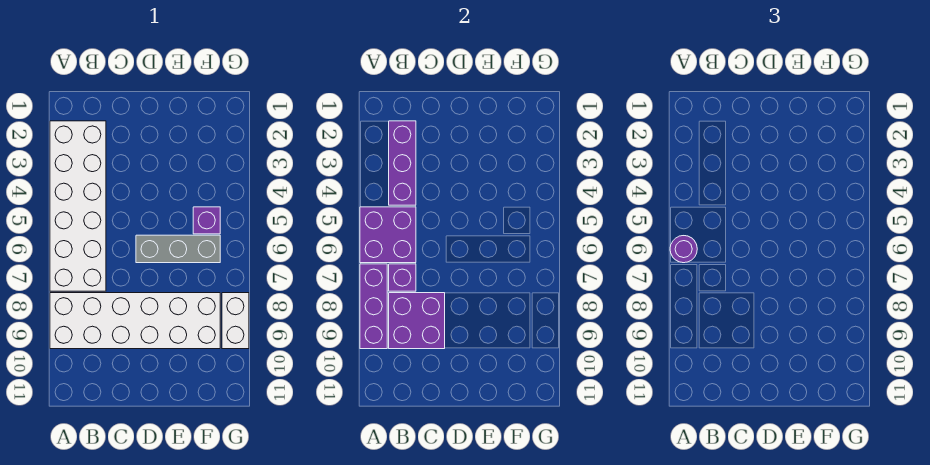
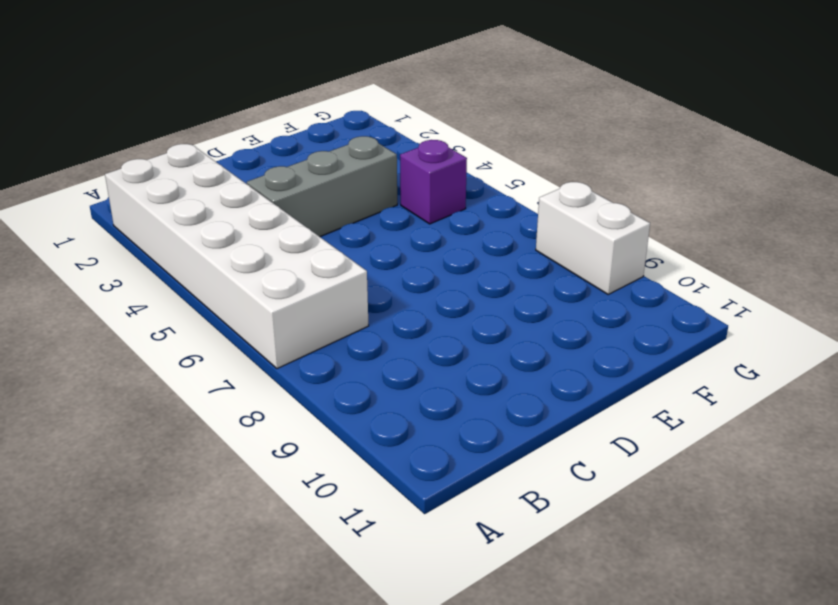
grey 1x3 brick [247,136,397,237] -> grey 1x3 brick moved to [136,235,220,263]
none -> white 2x6 brick [50,293,220,349]
none -> purple 2x2 brick [360,207,416,263]

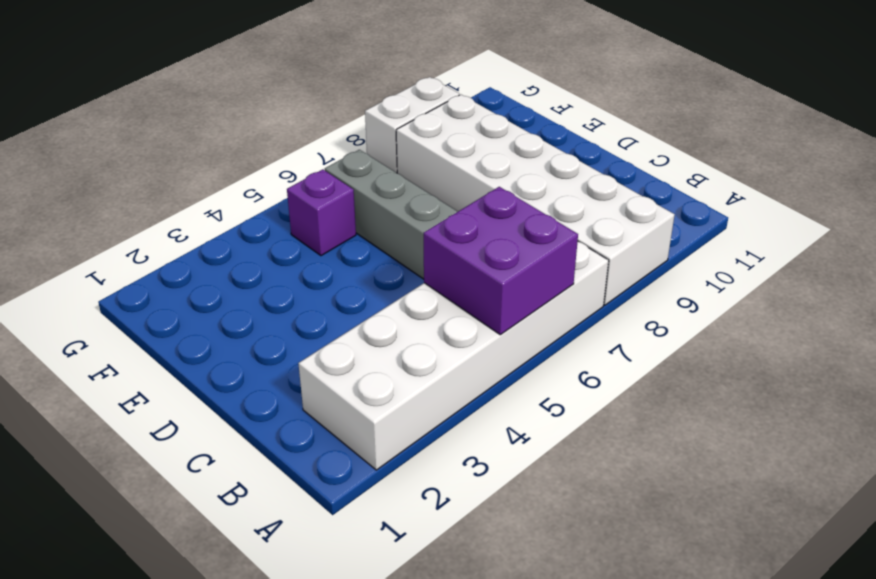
none -> purple 1x3 brick [360,264,387,349]
none -> purple 1x3 brick [389,121,416,205]

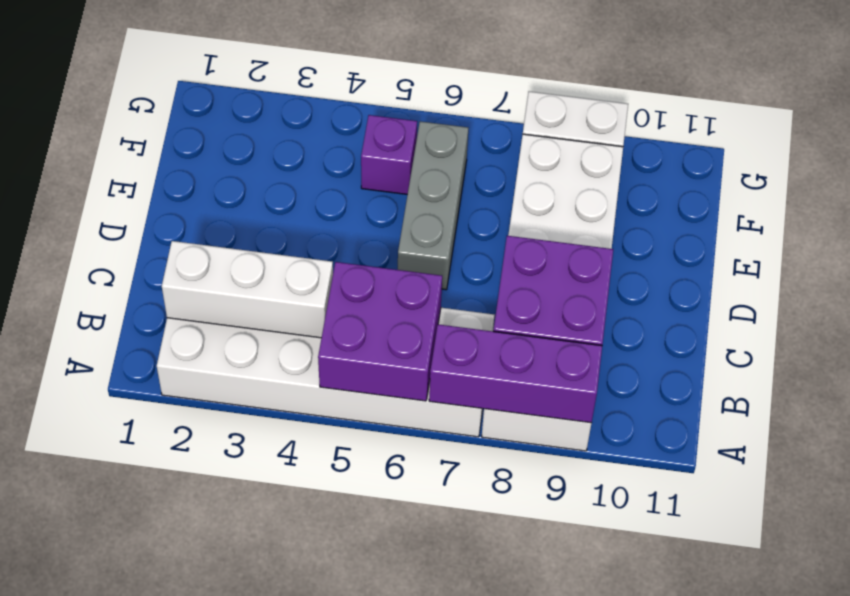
white 1x3 brick [162,241,333,338] -> purple 1x3 brick [389,121,416,205]
none -> purple 1x1 brick [389,264,416,291]
none -> purple 1x1 round brick [670,236,697,263]

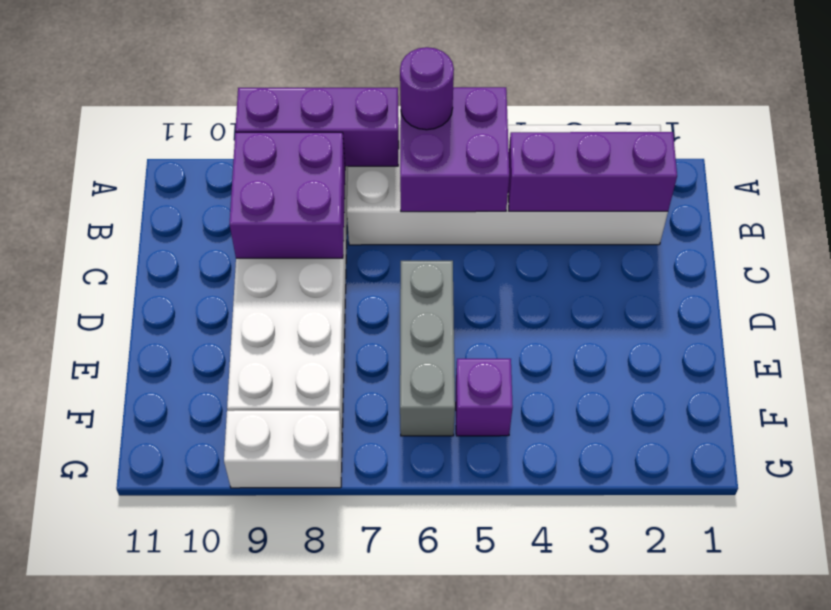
none -> purple 1x1 brick [389,264,416,291]

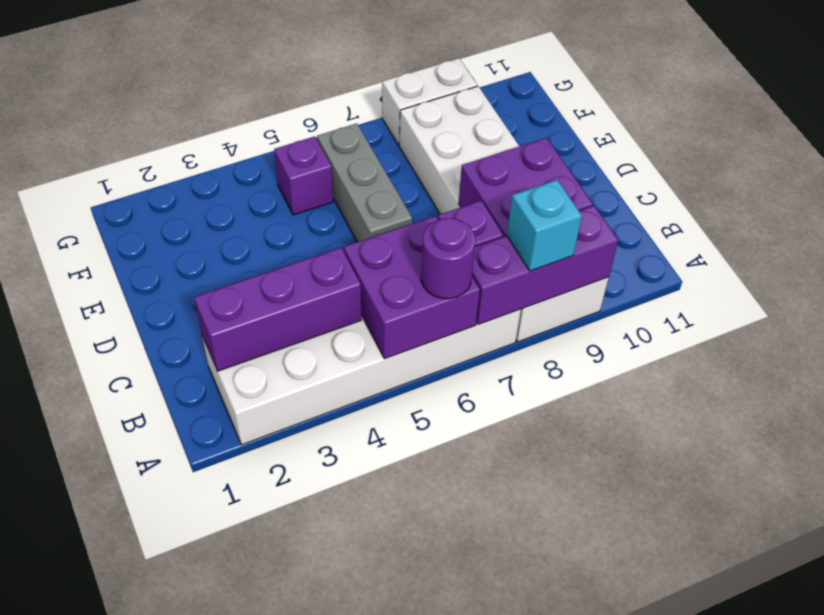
cyan 1x1 brick [507,180,582,271] -> none

